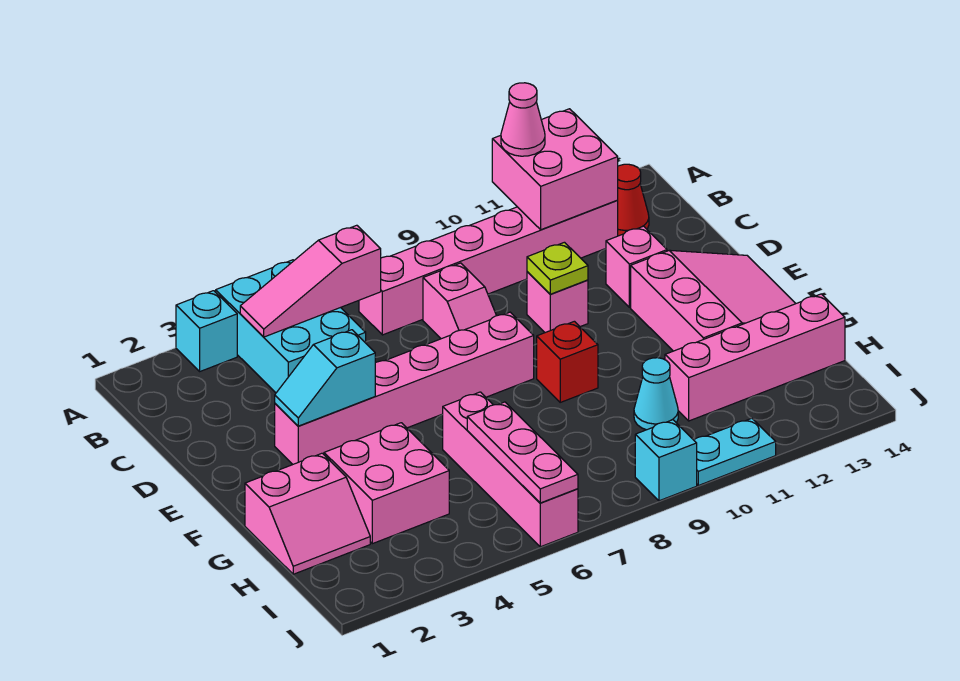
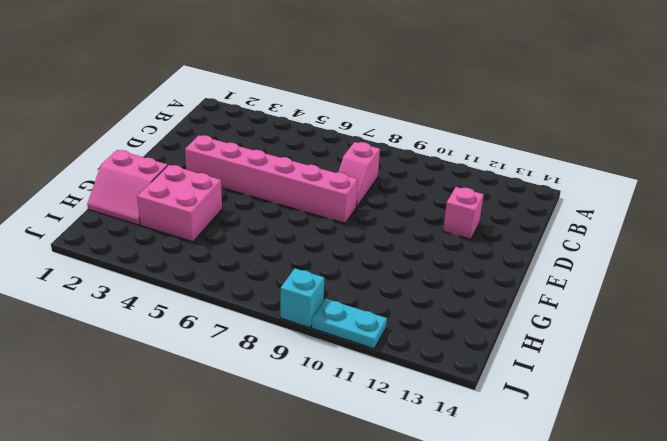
none -> cyan 1x1 brick [176,291,237,371]
none -> cyan 2x3 brick [216,260,366,393]
none -> pink 1x6 brick [359,200,618,335]

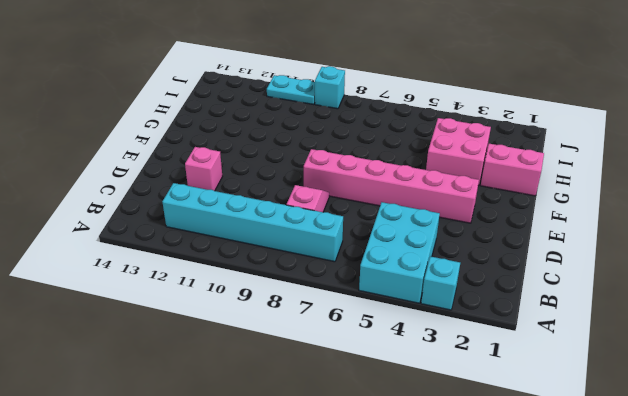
cyan 1x6 brick [162,183,343,262] -> pink 1x6 brick [359,200,618,335]
none -> red 1x1 cone [618,164,649,236]
none -> pink 1x1 brick [527,272,588,333]
none -> pink 3x3 slope [631,250,796,351]

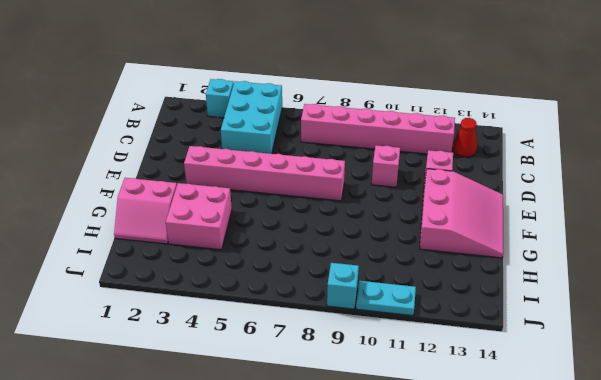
none -> pink 1x2 slope [423,263,496,339]
none -> red 1x1 brick [537,321,598,402]
none -> pink 1x4 brick [442,392,578,547]

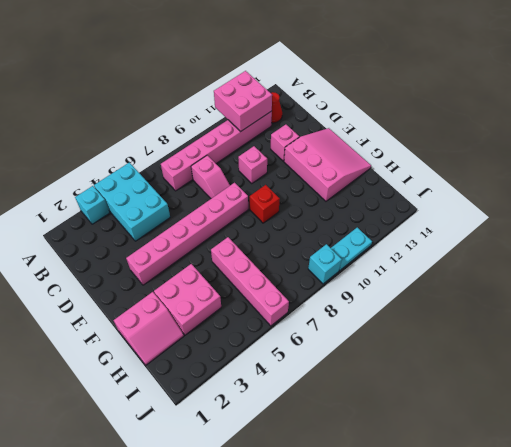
none -> cyan 1x1 cone [634,358,678,430]
none -> pink 1x4 brick [665,294,845,421]
none -> pink 1x3 slope [240,225,381,337]

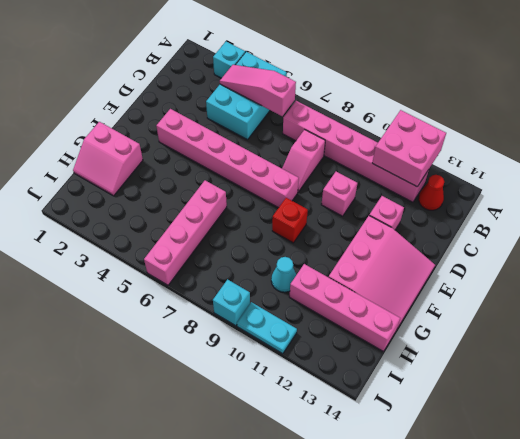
none -> pink 2x2 brick [324,423,449,544]
none -> lime 1x1 plate [527,242,588,294]
none -> cyan 1x2 slope [275,330,375,426]

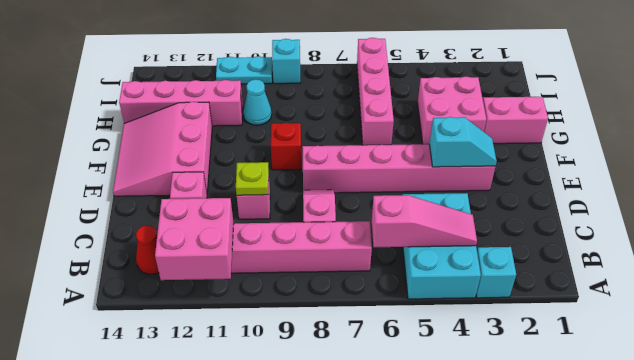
none -> pink 1x3 plate [467,402,578,503]
none -> pink 1x1 cone [501,83,545,156]

